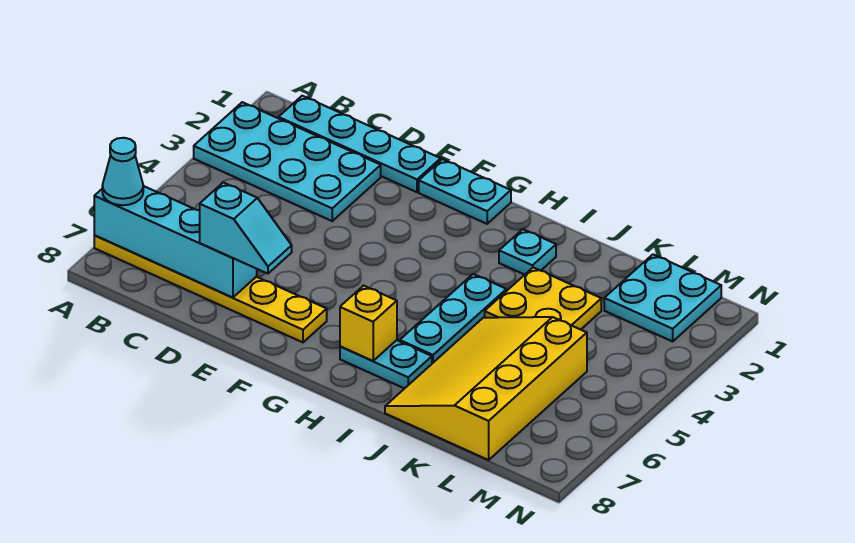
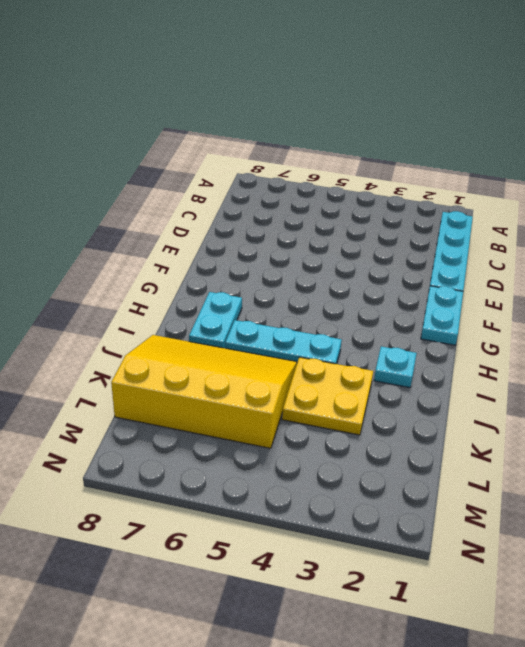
none -> cyan 2x4 plate [194,102,381,221]
none -> yellow 1x6 plate [94,236,327,342]
none -> cyan 2x2 plate [604,255,721,341]

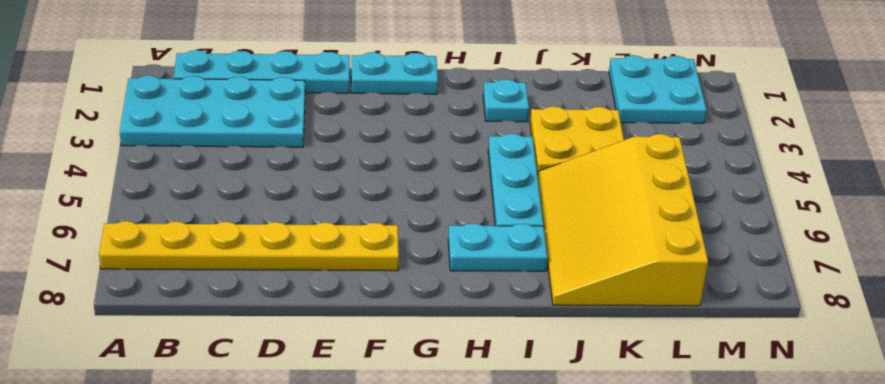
none -> cyan 1x4 brick [94,186,257,298]
none -> yellow 1x1 brick [340,286,397,361]
none -> cyan 1x1 cone [102,138,143,205]

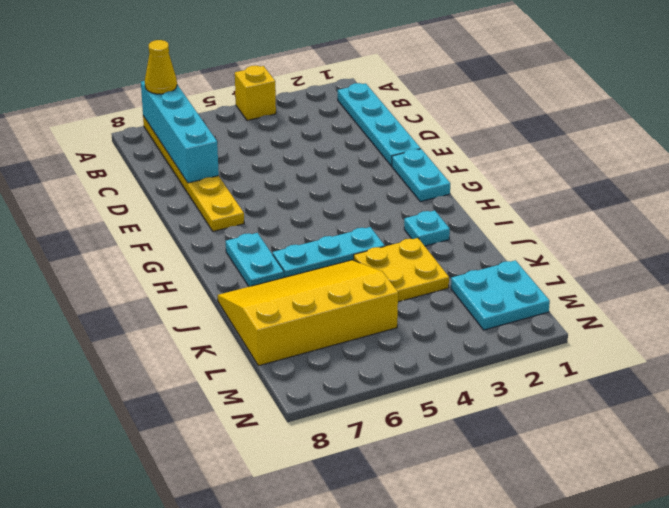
yellow 1x1 brick [235,66,276,120] -> yellow 1x1 brick moved to [340,286,397,361]
yellow 1x1 cone [145,40,177,94] -> cyan 1x1 cone [102,138,143,205]
none -> cyan 2x4 plate [194,102,381,221]
none -> cyan 1x2 slope [200,182,292,274]

